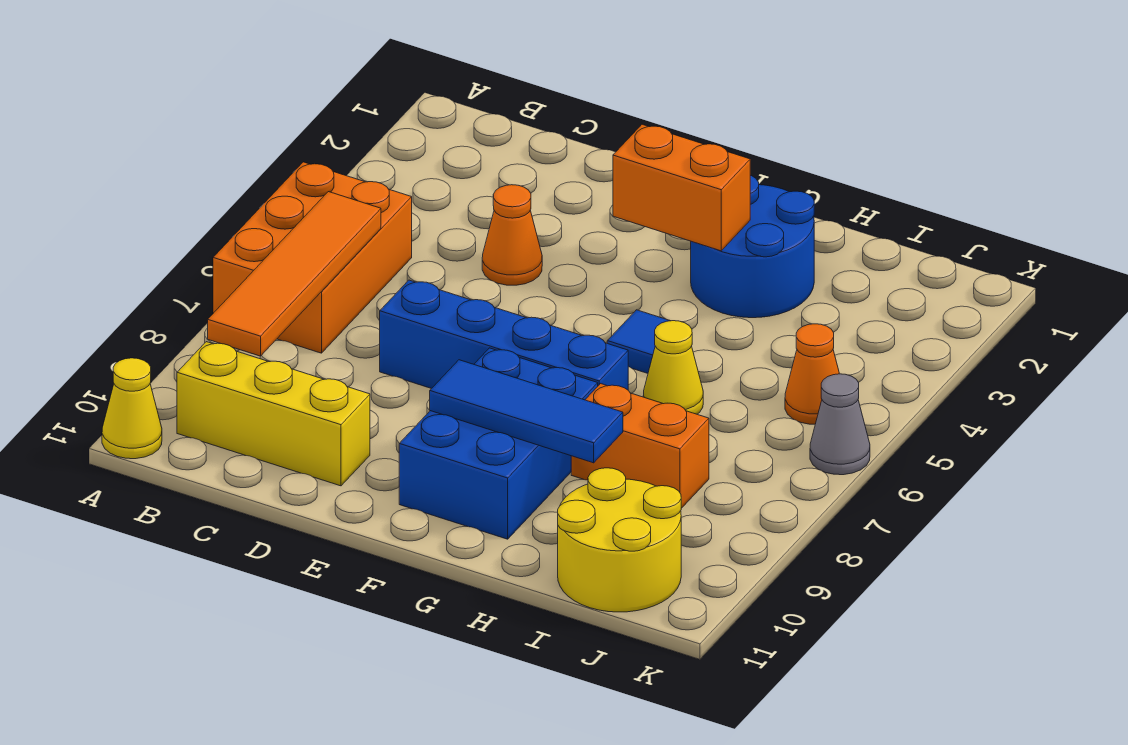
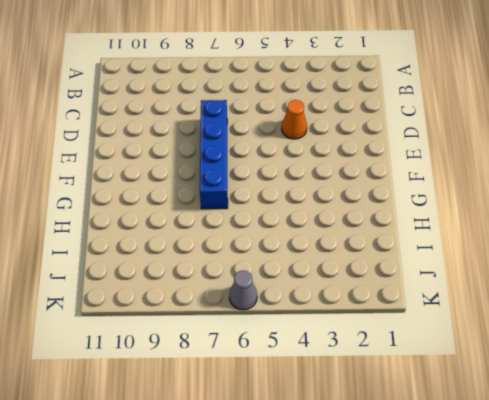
none -> orange 2x3 brick [213,162,412,353]
none -> yellow 1x1 cone [102,358,162,459]
none -> yellow 1x3 brick [177,342,370,486]

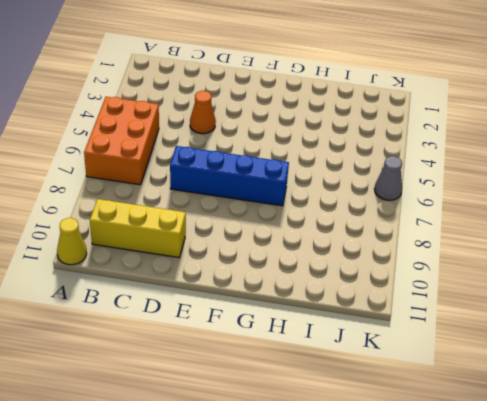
none -> blue 2x3 brick [399,348,598,539]
none -> blue 2x2 round brick [691,175,814,318]
none -> blue 1x1 tile [607,310,670,373]

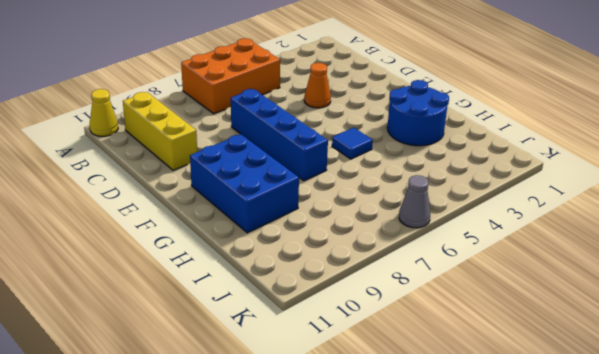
blue 2x3 brick [190,134,299,233] -> blue 2x3 brick turned to [399,348,598,539]
none -> yellow 1x1 cone [643,321,703,414]
none -> orange 1x2 brick [571,384,709,508]
none -> yellow 2x2 round brick [558,468,681,612]

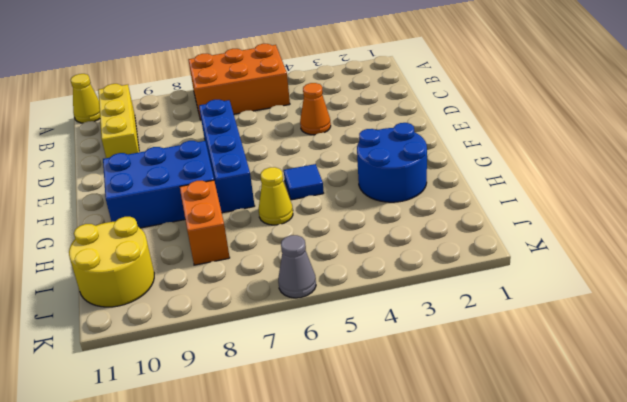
none -> orange 1x1 cone [785,324,839,424]
none -> orange 1x4 tile [208,192,381,356]
none -> orange 1x2 brick [613,124,750,251]

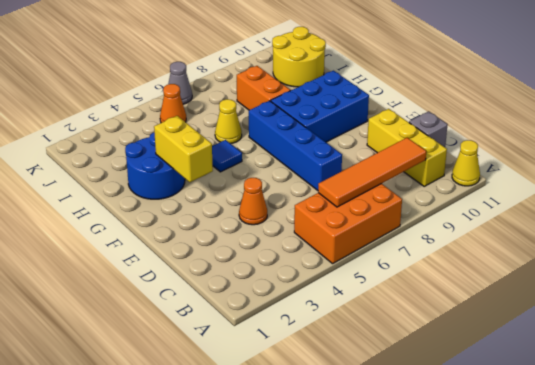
grey 1x1 brick [409,111,448,147] -> none
yellow 1x2 brick [154,116,213,182] -> orange 1x2 brick [613,124,750,251]
none -> blue 1x3 tile [430,360,623,463]

